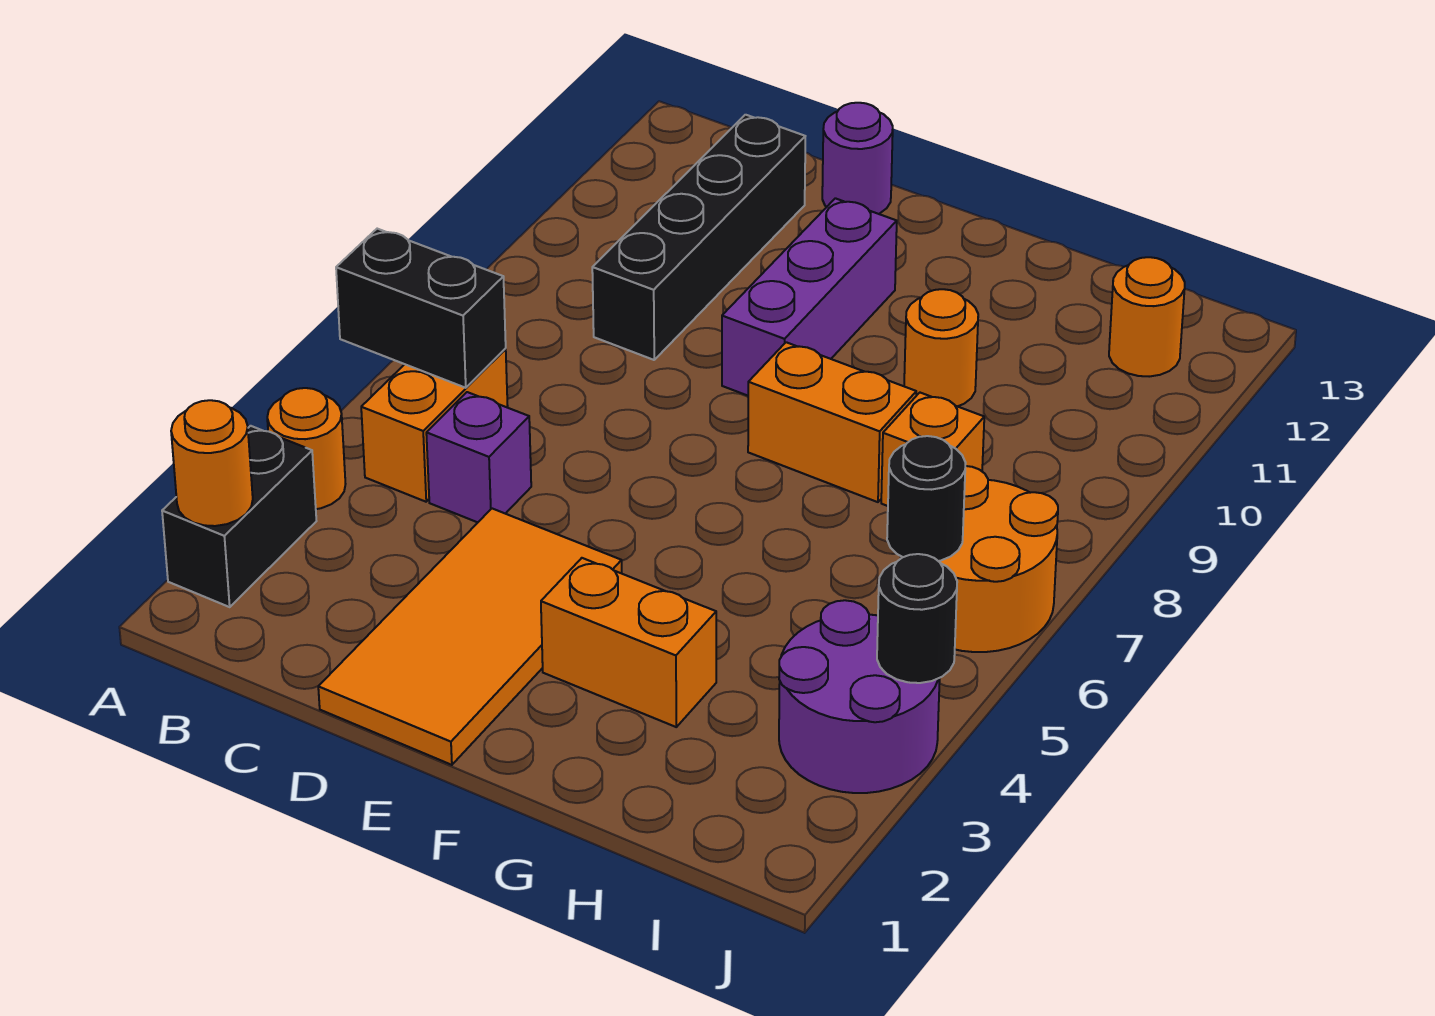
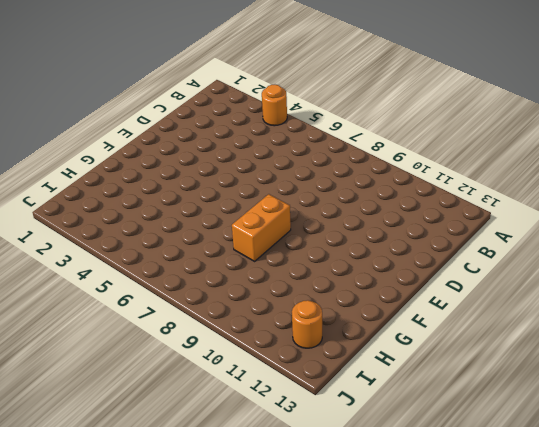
none -> black 1x2 brick [162,426,316,607]
none -> orange 1x2 brick [361,349,508,502]
none -> purple 1x1 brick [426,392,531,522]

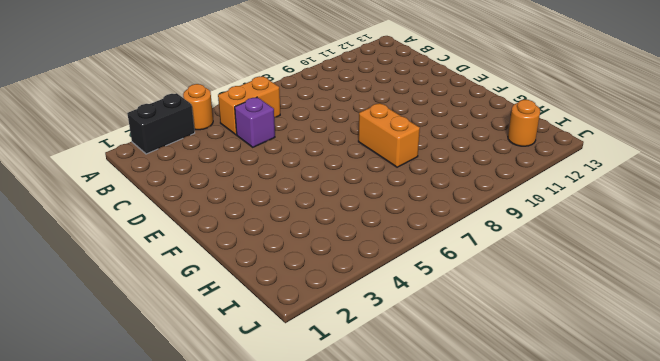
none -> black 1x4 brick [592,115,805,360]
none -> orange 2x4 tile [318,509,622,765]
none -> purple 1x1 round brick [822,103,893,214]

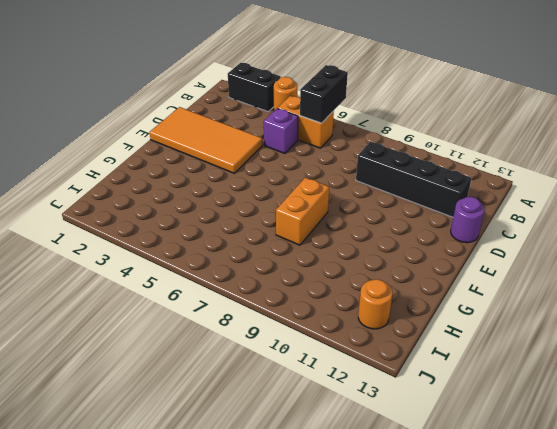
none -> purple 1x3 brick [722,198,897,396]
none -> orange 1x2 brick [541,558,716,727]
none -> orange 1x1 round brick [904,289,978,406]

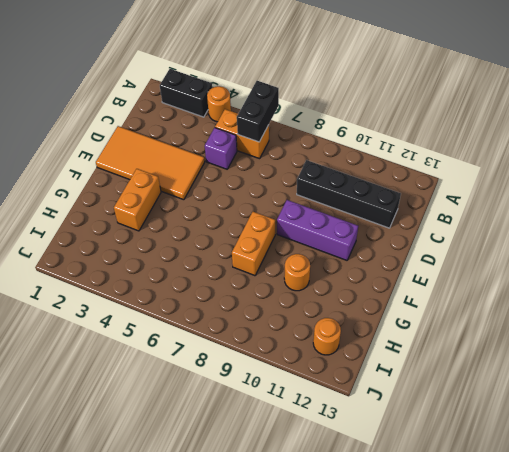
none -> purple 1x1 round brick [822,103,893,214]
none -> orange 1x1 brick [881,393,984,506]
none -> purple 2x2 round brick [779,600,940,793]

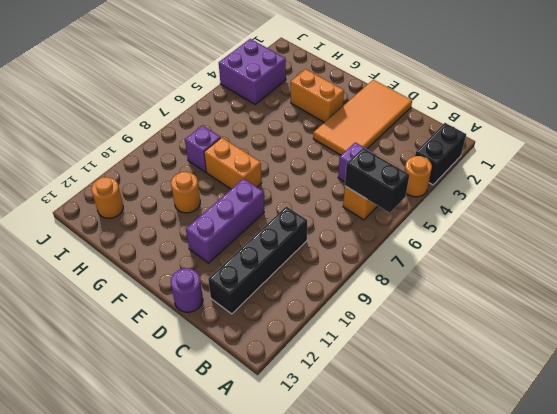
purple 1x1 brick [185,125,221,172] -> orange 1x1 brick [881,393,984,506]
purple 2x2 brick [219,39,286,104] -> purple 2x2 round brick [779,600,940,793]
none -> orange 2x2 round brick [901,466,1058,652]
none -> orange 1x1 round brick [171,400,253,526]
none -> black 1x1 round brick [887,436,966,561]

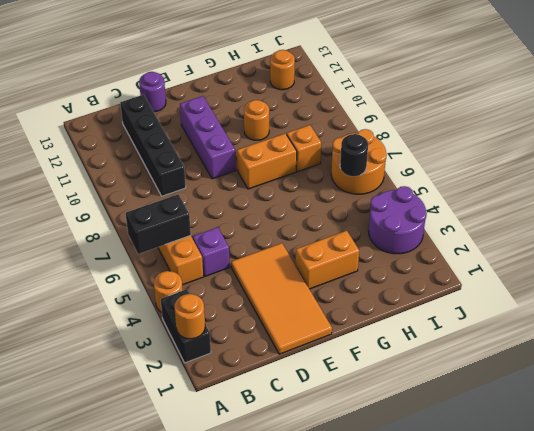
none -> black 1x1 round brick [877,554,957,683]

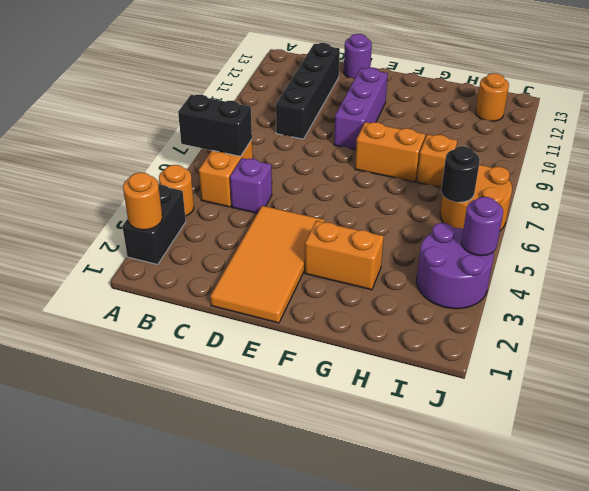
purple 1x1 round brick [461,197,503,256] -> black 1x1 round brick [877,554,957,683]
none -> orange 1x1 round brick [904,289,978,406]

